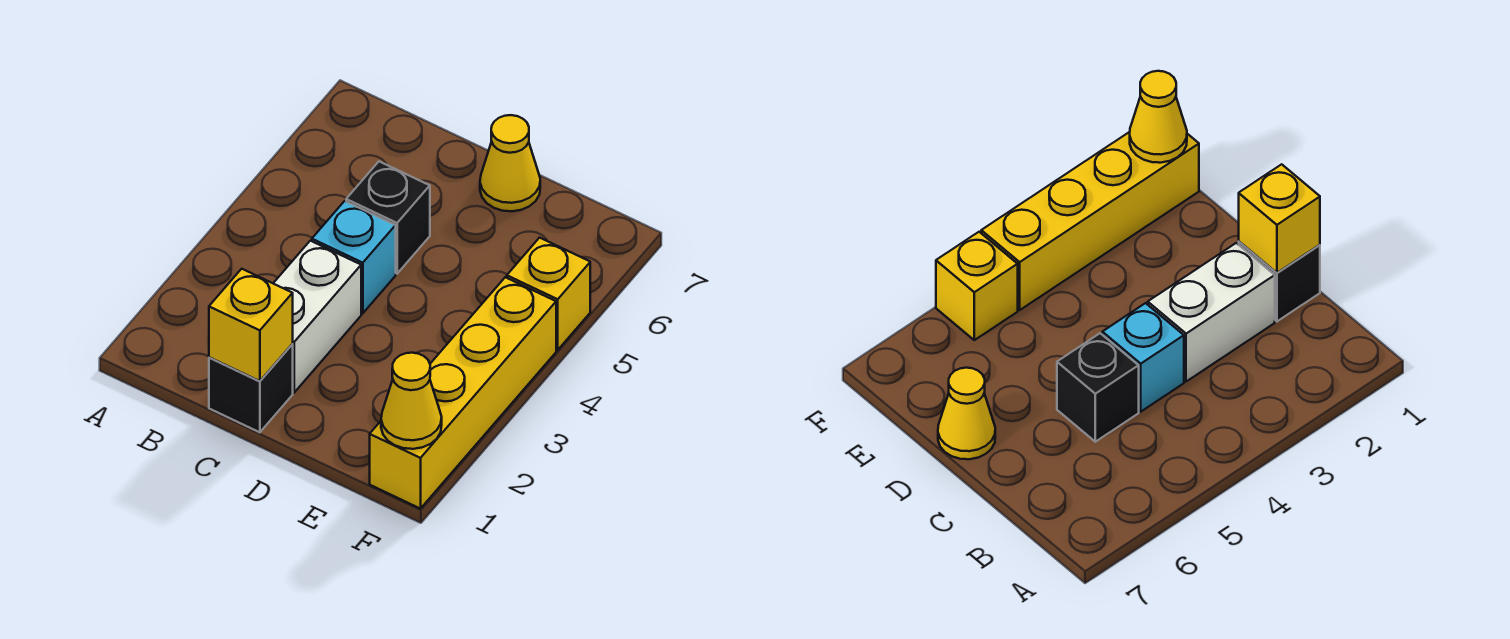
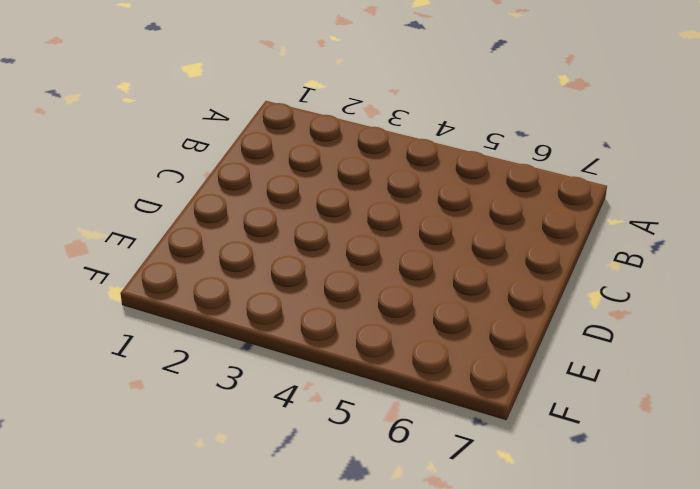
none -> black 1x1 brick [209,344,293,432]
none -> white 1x2 brick [273,241,361,393]

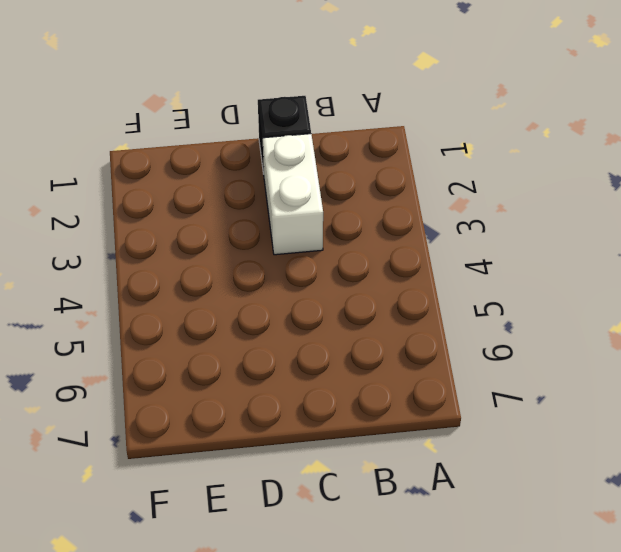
none -> cyan 1x1 brick [312,201,396,313]
none -> black 1x1 brick [346,162,430,274]

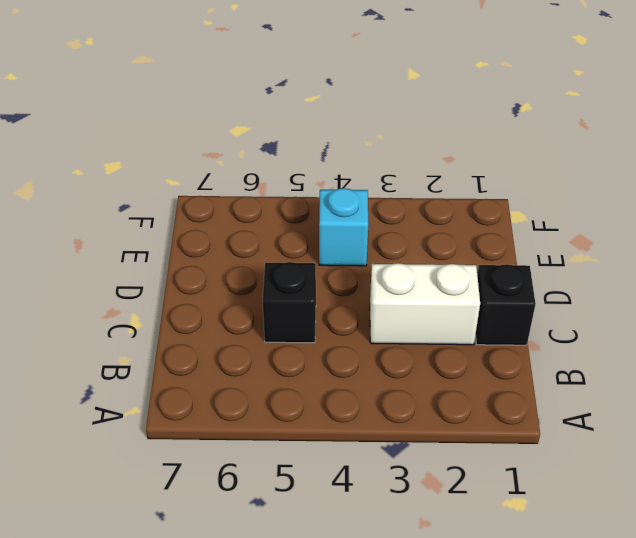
cyan 1x1 brick [319,188,368,266] -> cyan 1x1 brick moved to [312,201,396,313]
none -> yellow 1x1 cone [480,115,540,211]
none -> yellow 1x4 brick [370,277,556,509]

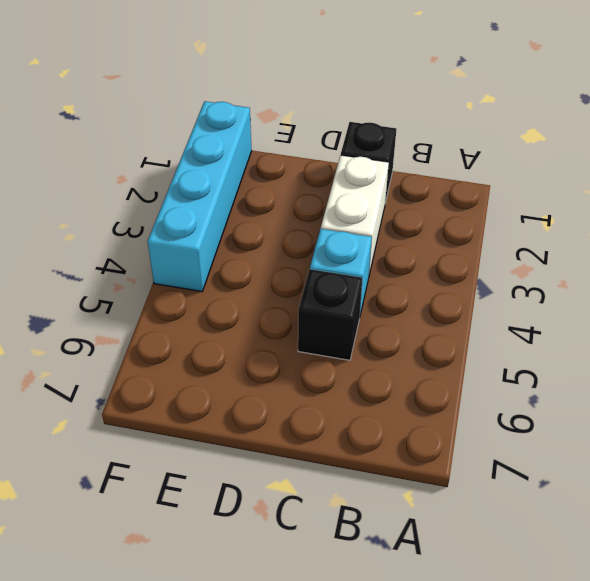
cyan 1x4 brick [147,101,252,292] -> yellow 1x4 brick [370,277,556,509]
none -> yellow 1x1 cone [480,115,540,211]
none -> yellow 1x1 brick [507,238,590,350]

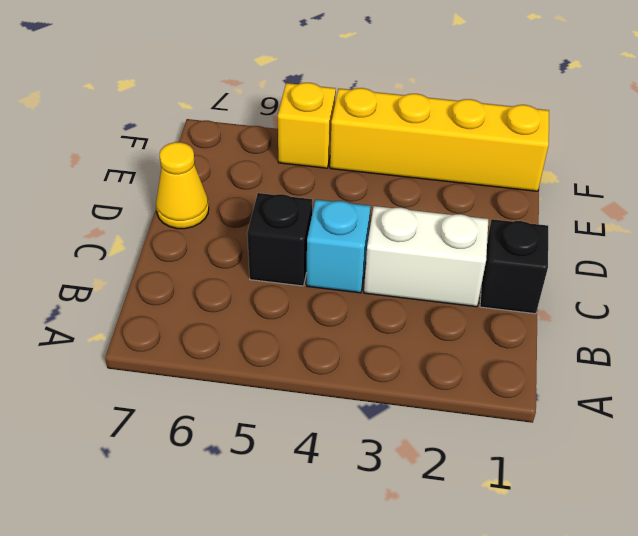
none -> yellow 1x1 brick [209,269,293,381]
none -> yellow 1x1 cone [381,353,442,449]

